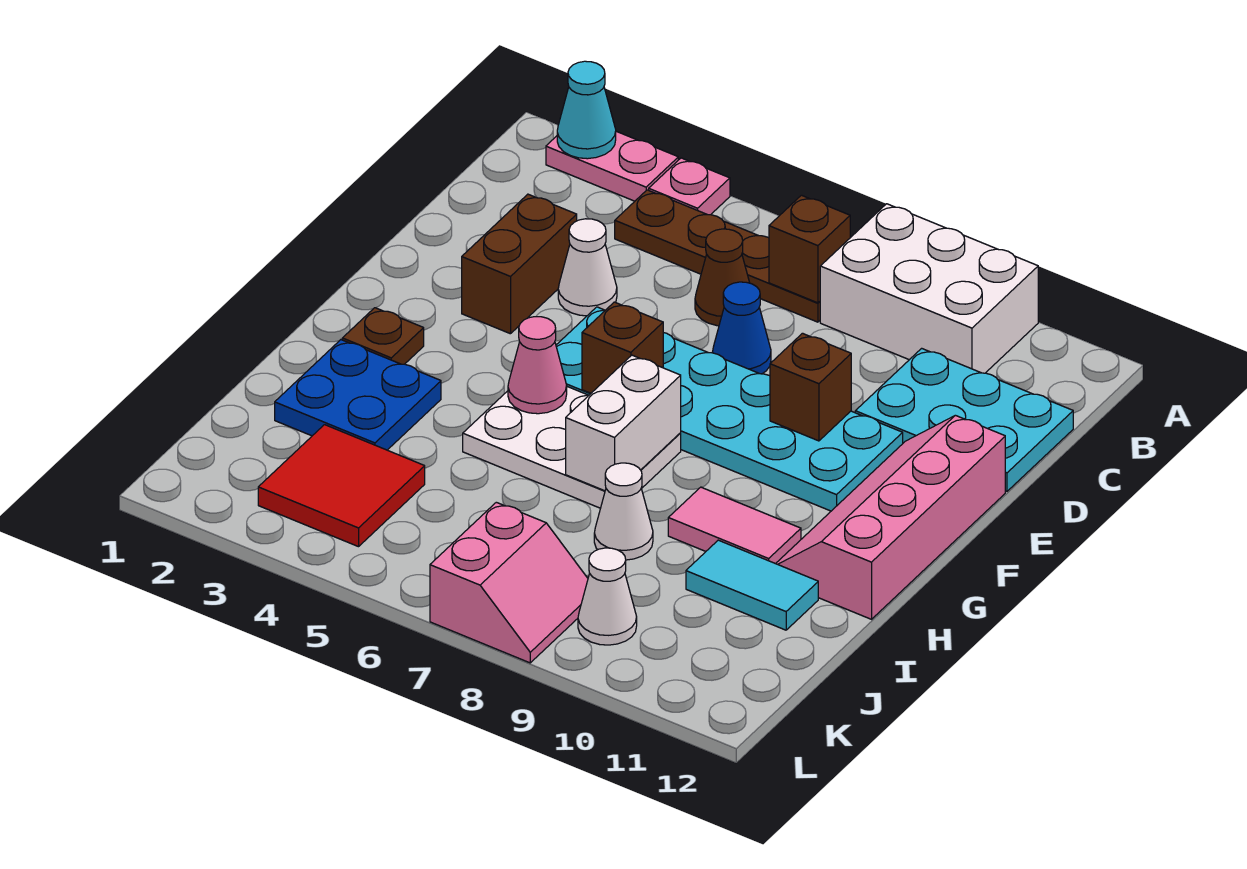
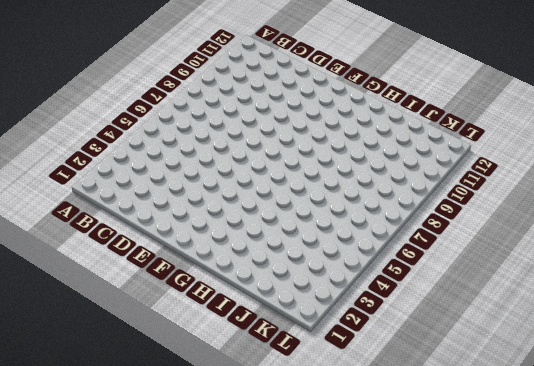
none -> pink 1x2 plate [546,131,678,201]
none -> pink 1x1 plate [649,158,730,215]
none -> white 2x3 brick [820,204,1038,373]

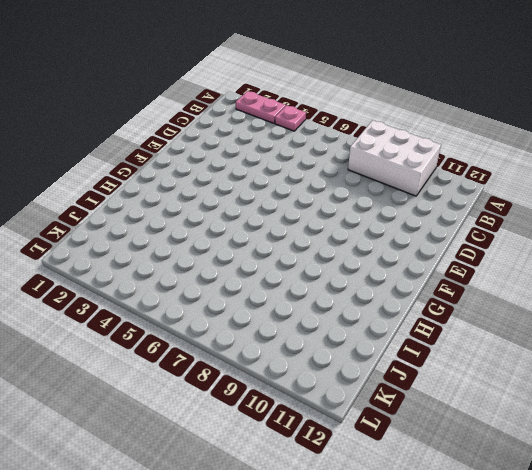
none -> brown 1x4 plate [615,190,820,322]
none -> brown 1x1 cone [695,229,750,326]
none -> cyan 2x3 plate [855,348,1073,491]

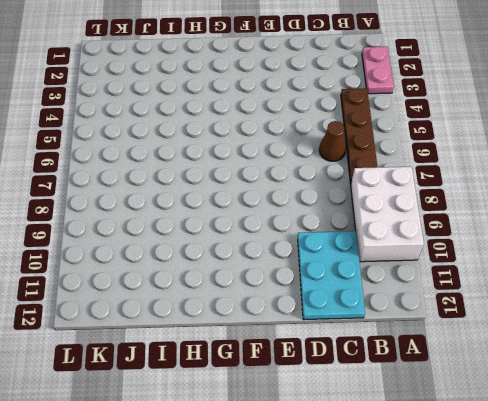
none -> pink 1x1 plate [649,158,730,215]
none -> brown 1x2 brick [462,194,577,334]
none -> white 1x1 cone [558,219,617,316]

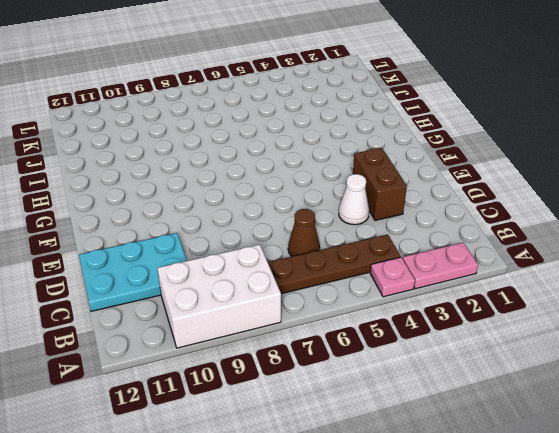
none -> blue 1x1 cone [712,282,771,374]
none -> cyan 2x6 plate [556,307,903,511]
none -> pink 2x4 slope [776,415,1005,619]

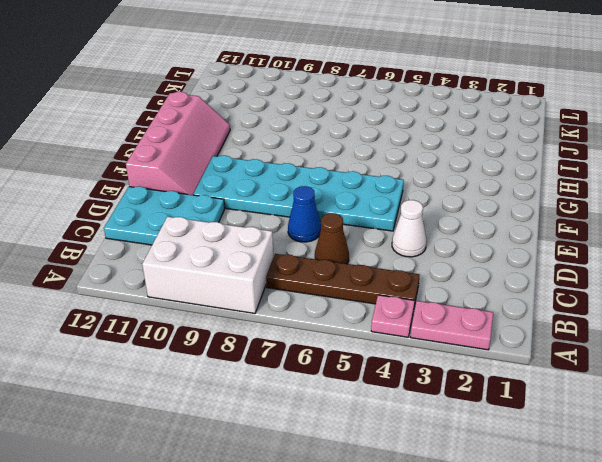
none -> brown 1x2 brick [462,194,577,334]
none -> brown 1x1 plate [342,308,424,364]
none -> white 2x3 plate [463,387,681,508]

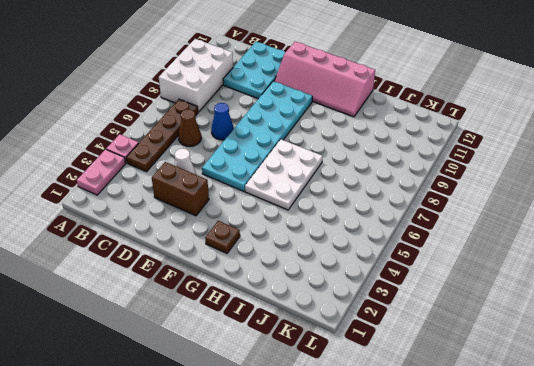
none -> blue 2x2 plate [275,340,441,450]
none -> pink 1x2 tile [668,487,801,564]
none -> white 1x1 cone [594,463,653,560]

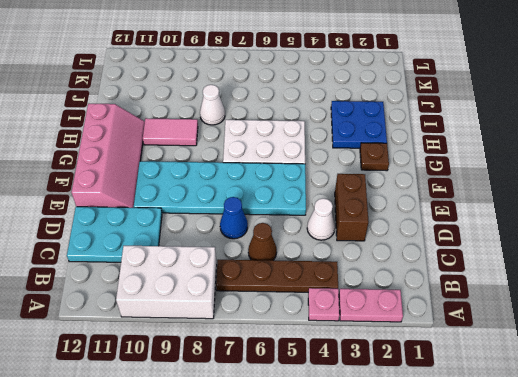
none -> cyan 1x2 tile [686,540,818,630]
none -> red 2x2 tile [258,425,425,547]
none -> pink 2x2 slope [430,502,588,663]

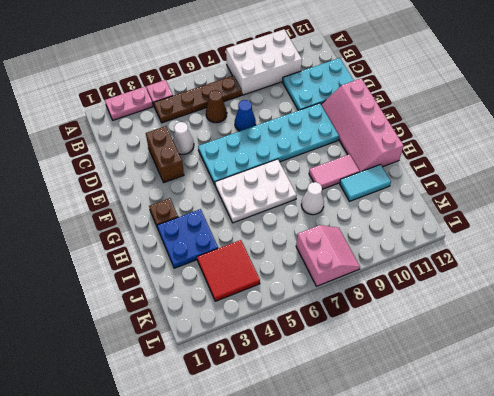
none -> white 1x1 cone [578,548,637,645]
none -> cyan 1x1 cone [557,61,616,159]
none -> brown 1x1 brick [769,195,850,303]

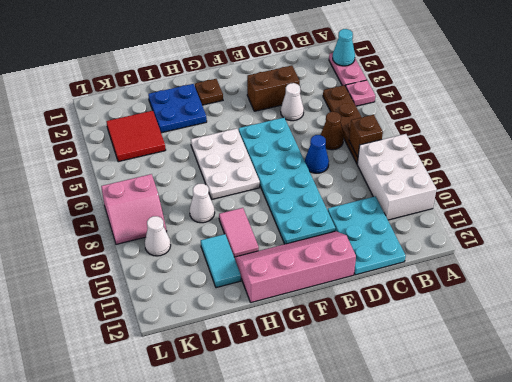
none -> brown 1x1 brick [770,333,851,441]
none -> brown 1x1 brick [582,302,663,393]
none -> pink 1x1 cone [508,317,567,414]

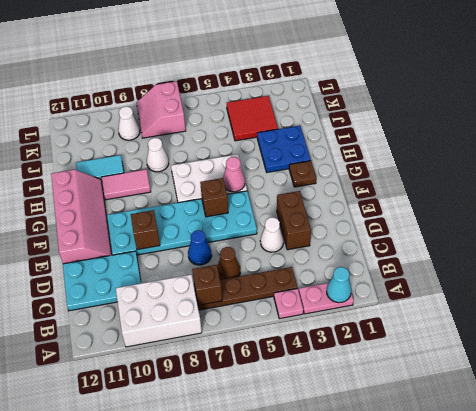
none -> white 1x2 brick [566,355,681,491]

